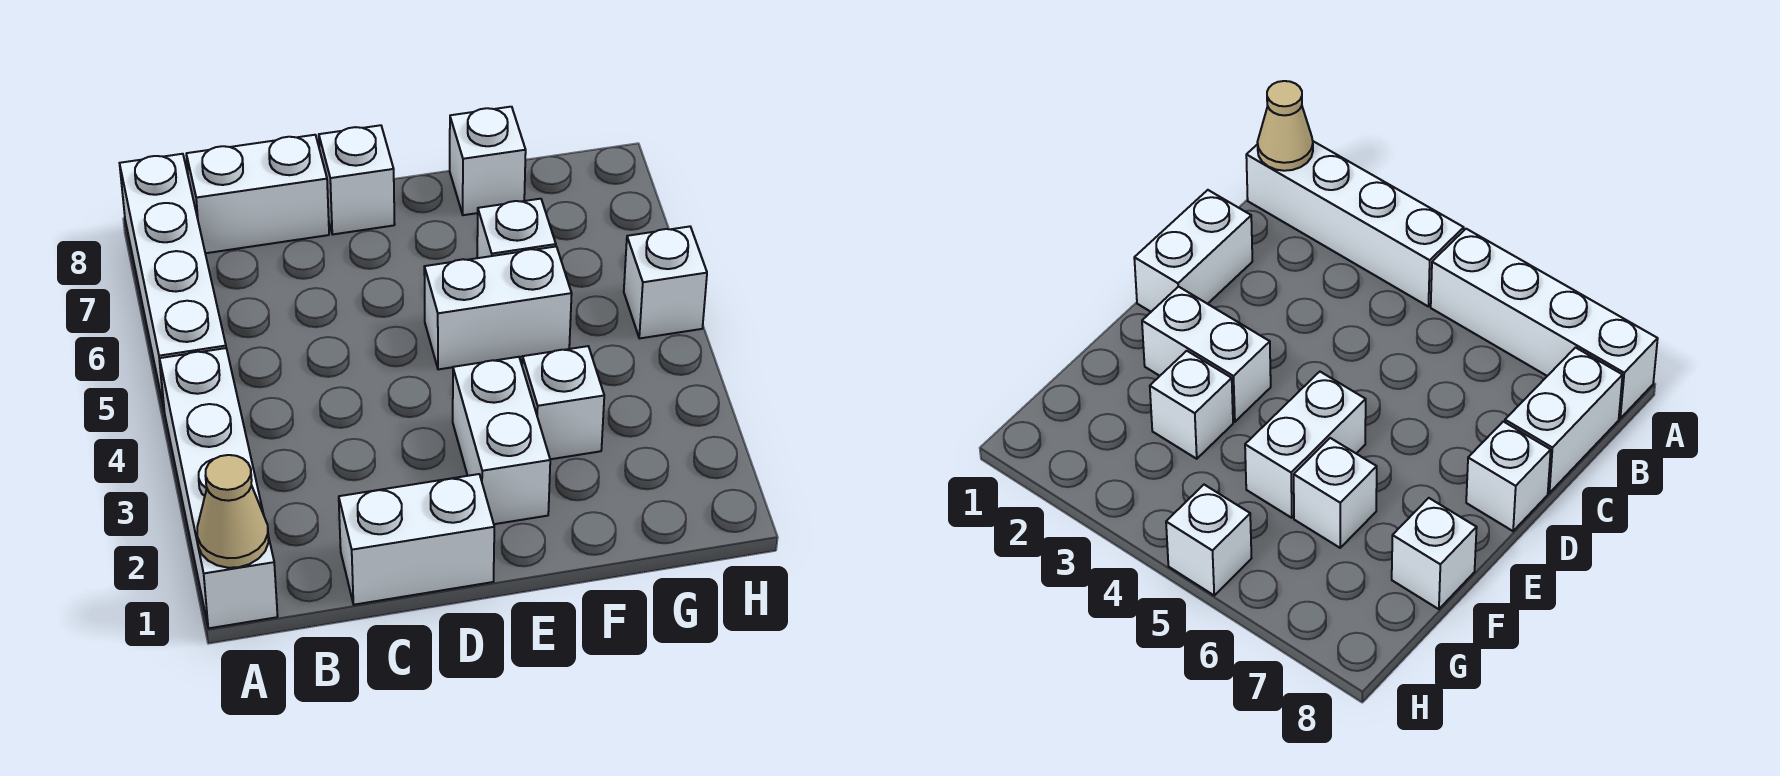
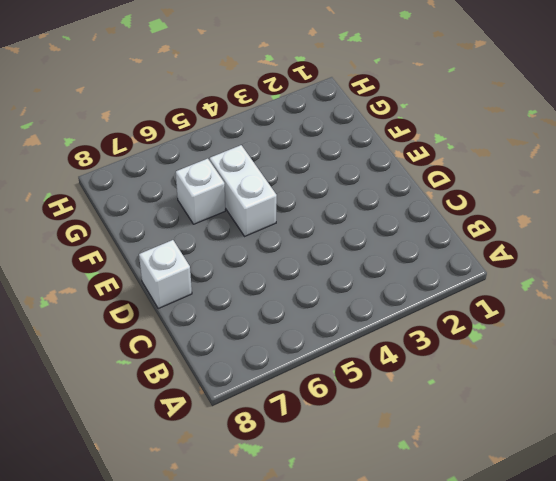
none -> white 1x4 brick [160,348,278,628]
none -> white 1x4 brick [120,154,226,408]
none -> white 1x2 brick [186,135,329,253]

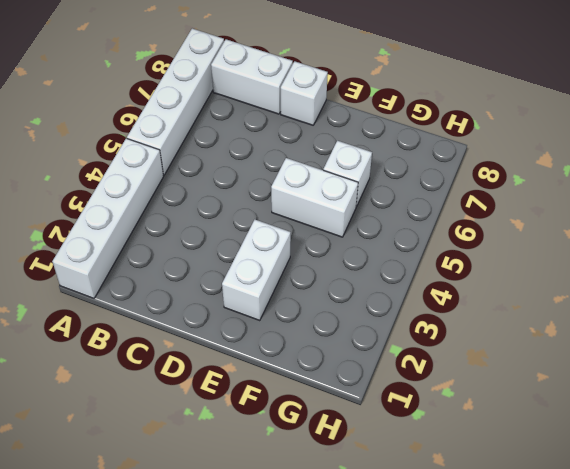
none -> white 1x2 brick [339,474,494,605]
none -> white 1x1 brick [522,346,604,459]
none -> white 1x1 brick [450,107,526,215]

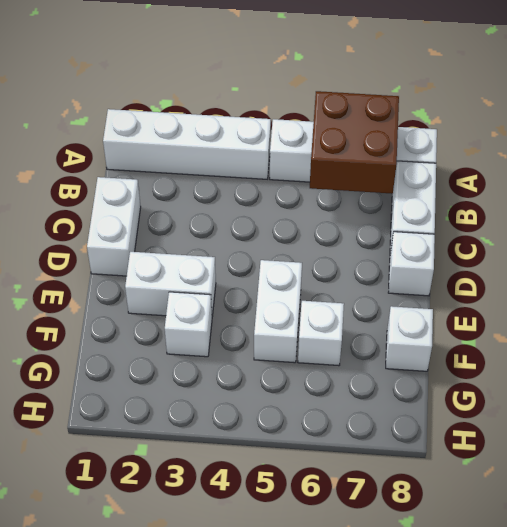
brown 2x2 brick [310,91,399,194] -> none
none -> white 1x1 brick [624,226,707,338]
none -> tan 1x1 cone [197,455,268,568]

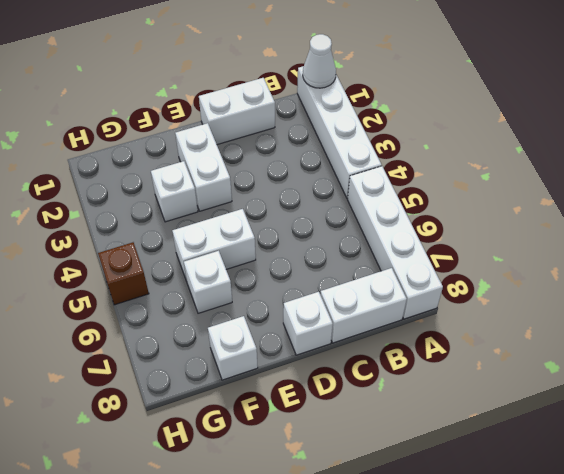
white 1x1 cone [303,34,336,88] -> tan 1x1 cone [197,455,268,568]
brown 1x1 brick [98,242,149,305] -> white 1x1 brick [624,226,707,338]

